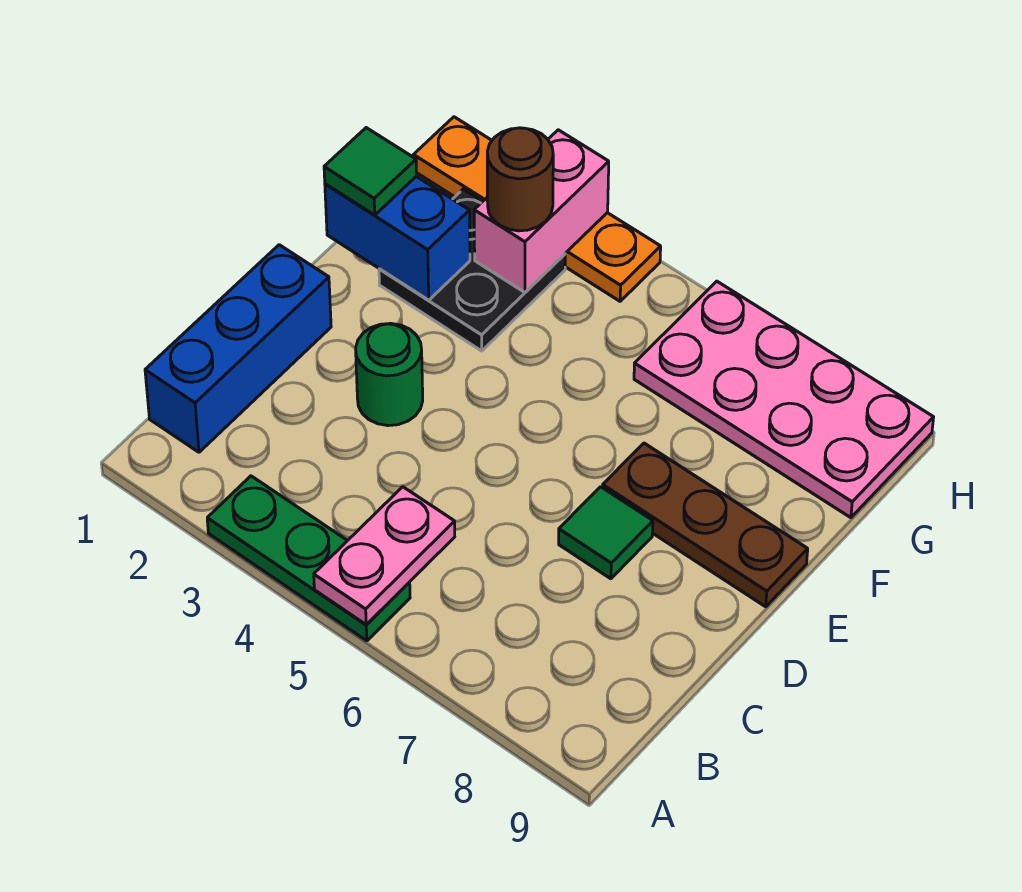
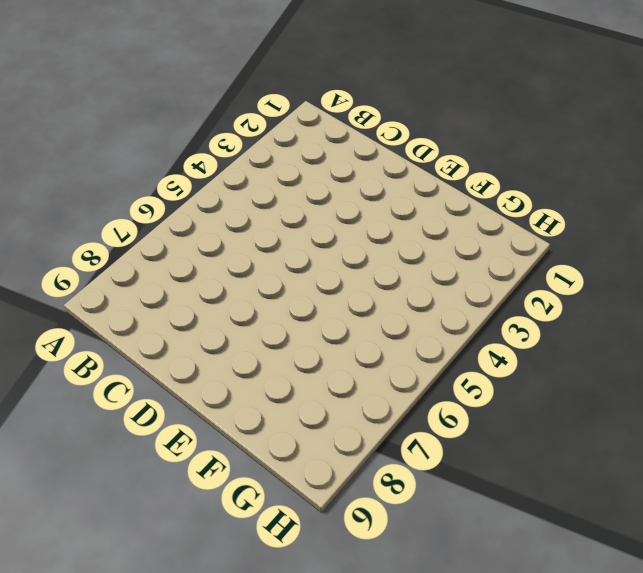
none -> green 1x3 plate [207,476,410,641]
none -> blue 1x3 brick [145,245,331,452]
none -> green 1x1 round brick [356,323,423,426]

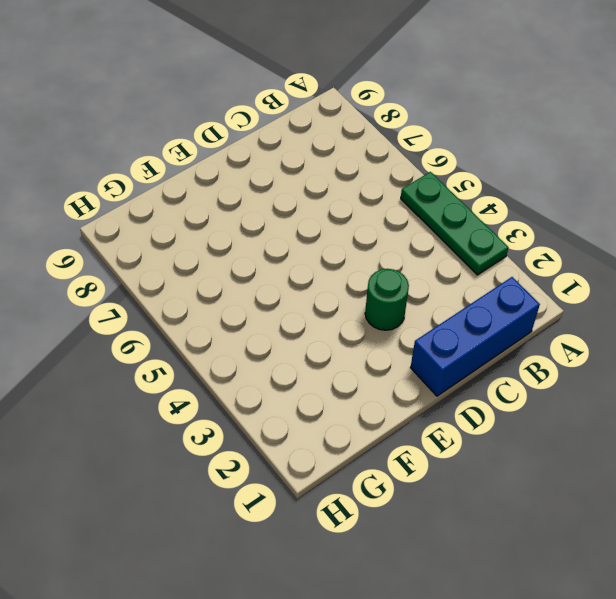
none -> green 1x1 tile [559,487,653,579]
none -> brown 1x3 plate [603,443,808,607]
none -> black 2x2 plate [379,189,565,351]

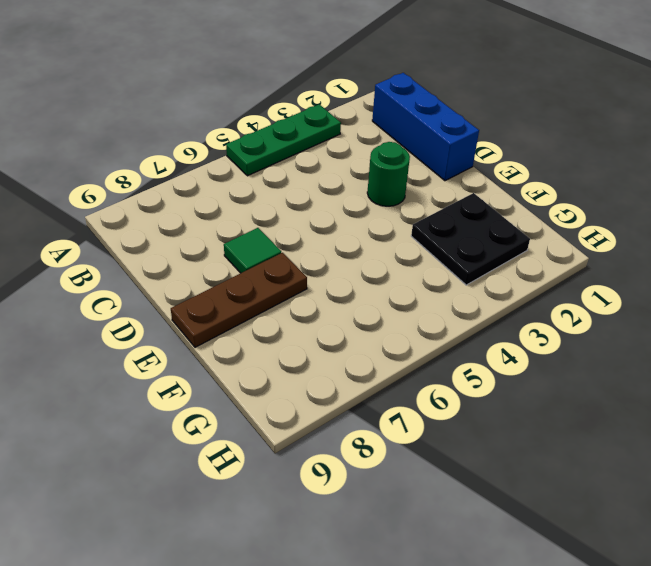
none -> pink 2x4 plate [634,281,934,518]
none -> orange 1x4 plate [414,117,661,301]
none -> pink 1x2 plate [314,487,455,625]

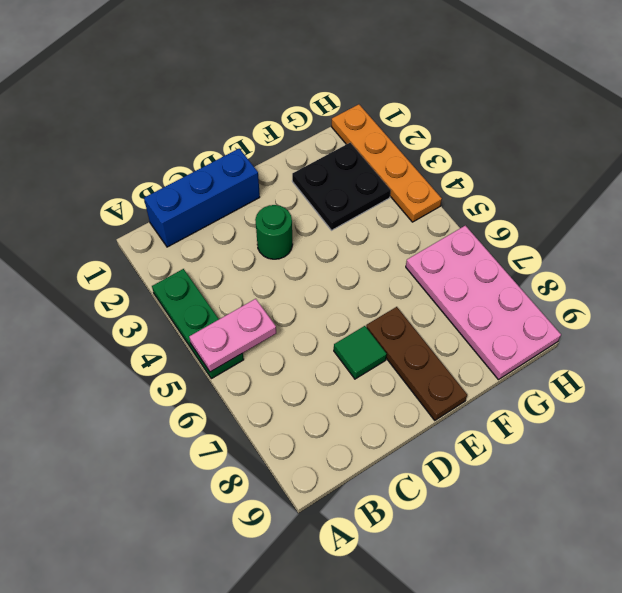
none -> blue 1x2 brick [325,177,470,300]
none -> pink 1x2 brick [474,130,609,292]
none -> green 1x1 tile [324,128,417,215]

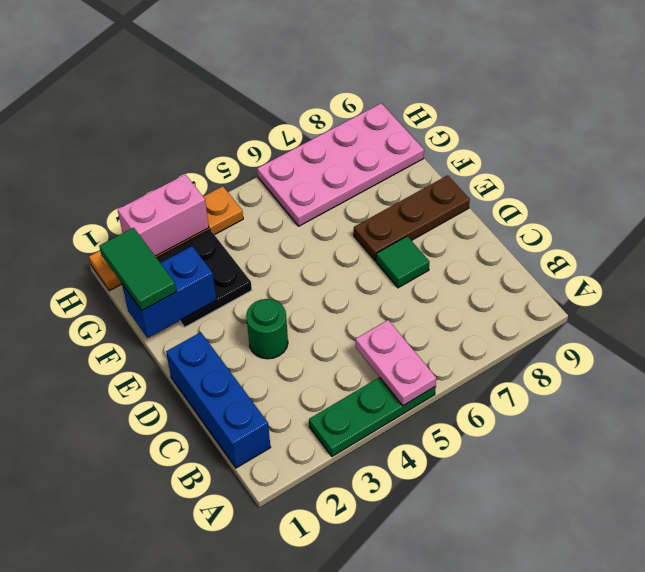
green 1x2 tile [99,228,176,310] -> green 1x1 tile [324,128,417,215]
pink 1x2 brick [117,174,209,256] -> pink 1x2 brick turned to [474,130,609,292]
none -> brown 1x1 round brick [487,128,553,231]

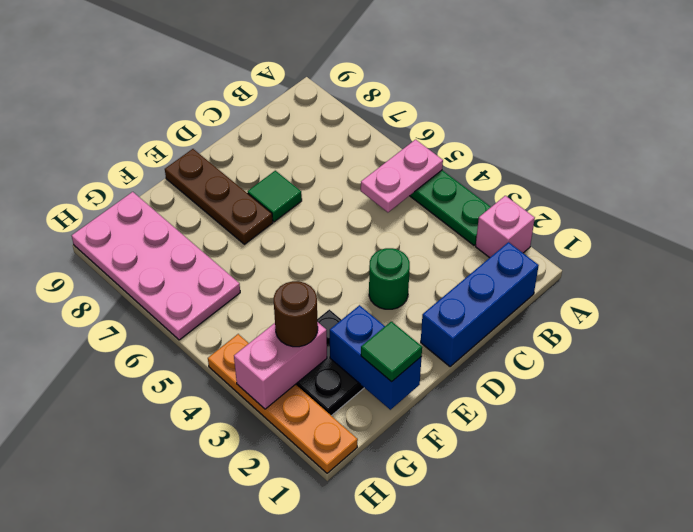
pink 1x1 brick [476,196,535,258] -> none

